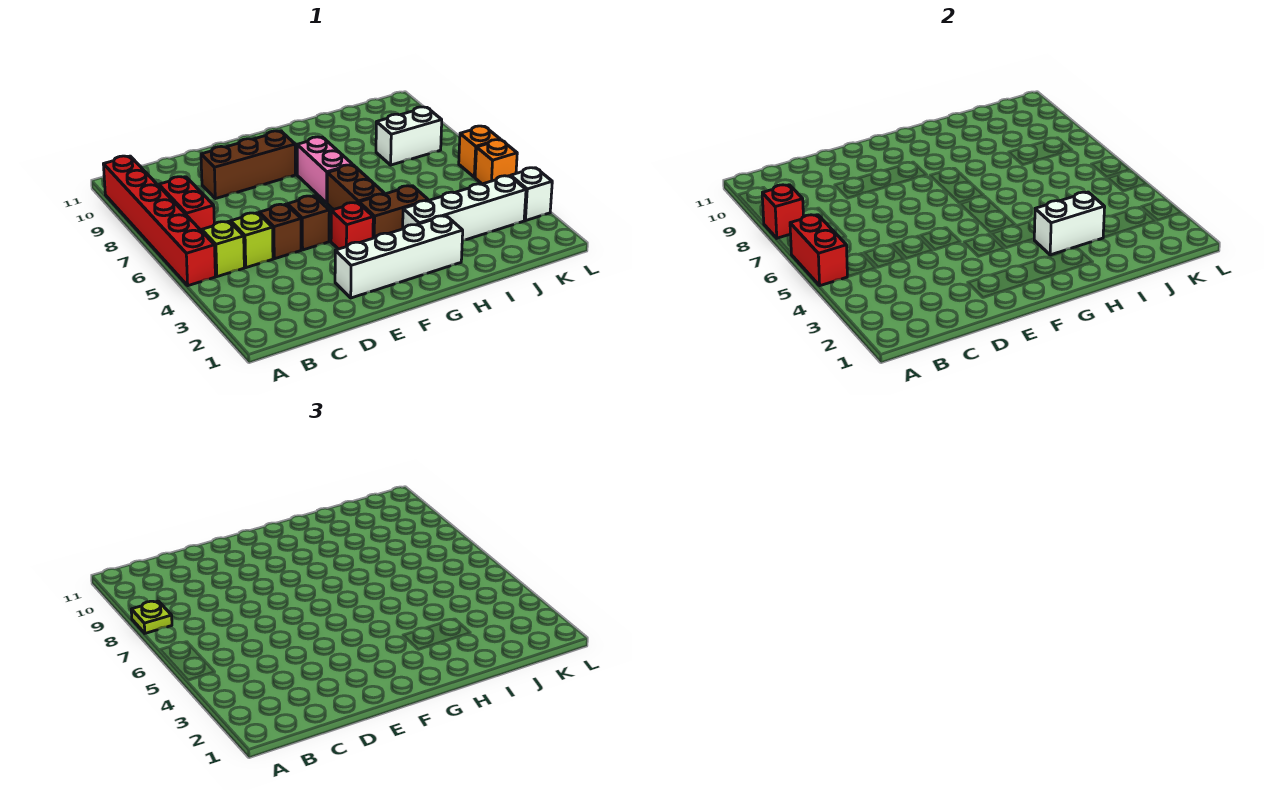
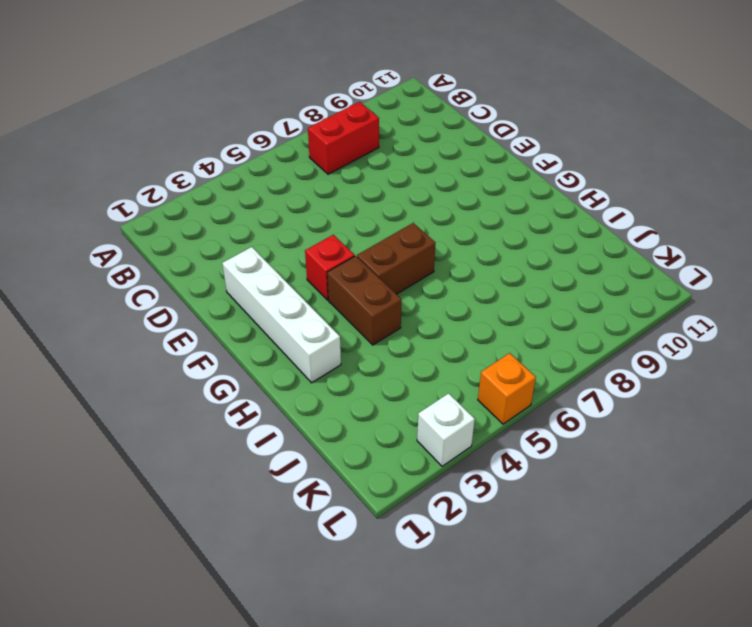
none -> red 1x6 brick [103,156,215,286]
none -> lime 1x1 brick [202,221,244,277]
none -> lime 1x1 brick [231,213,273,268]

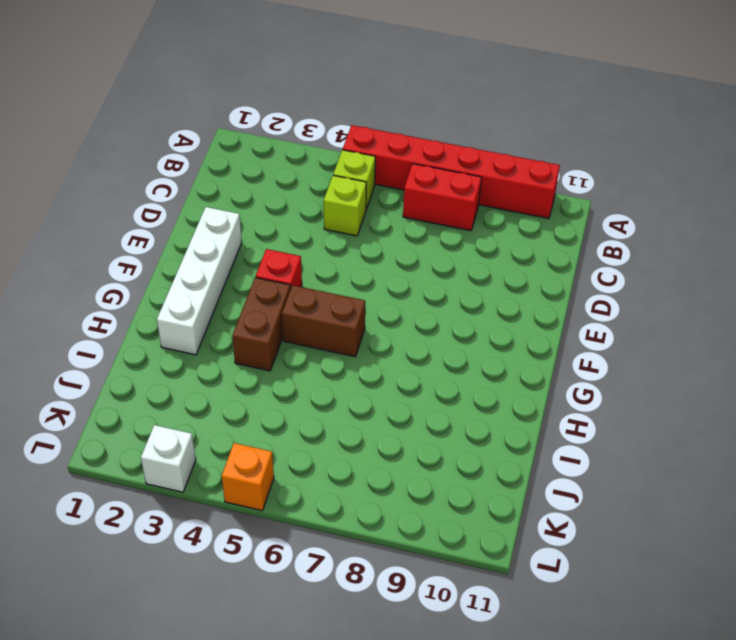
none -> brown 1x1 brick [259,204,301,259]
none -> brown 1x3 brick [201,131,295,199]
none -> brown 1x1 brick [288,196,329,250]

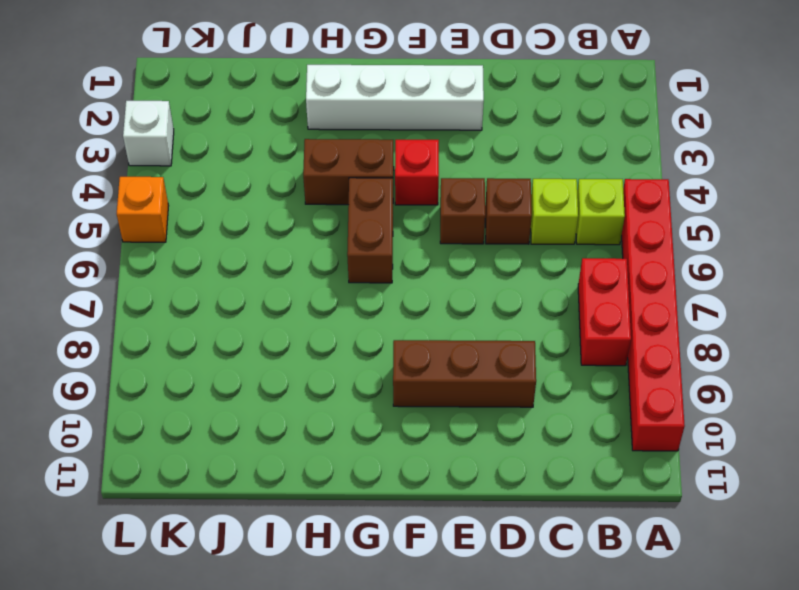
none -> pink 1x2 brick [297,137,353,203]
none -> white 1x4 brick [403,176,526,240]
none -> white 1x2 brick [376,107,442,165]

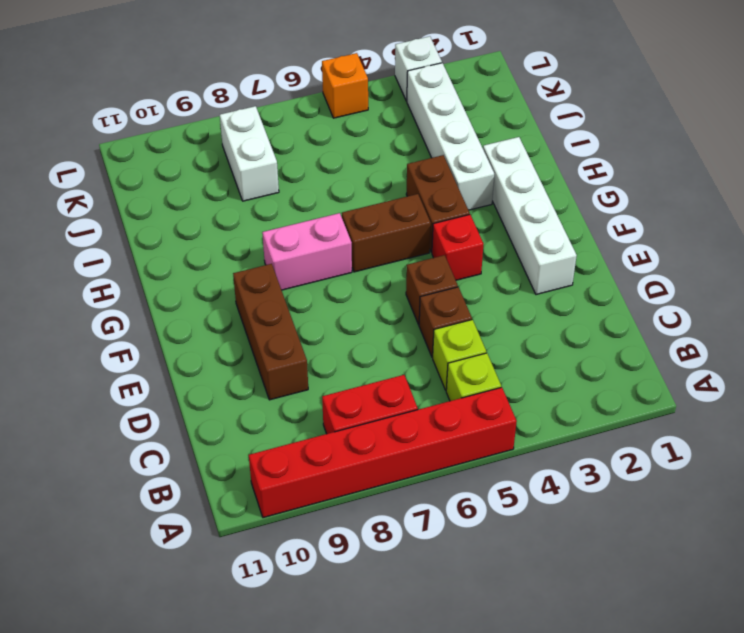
none -> orange 1x1 brick [459,126,500,177]
none -> red 1x2 brick [790,215,847,286]
none -> red 1x1 brick [762,185,804,238]

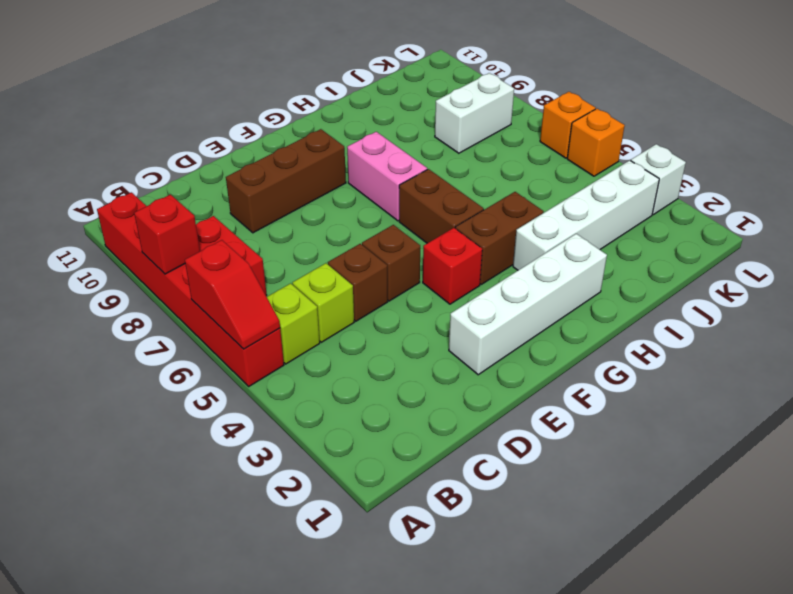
red 1x2 slope [185,240,280,349] -> red 1x2 brick [790,215,847,286]
none -> white 1x2 brick [1034,192,1105,255]
none -> lime 1x1 plate [131,601,172,633]

